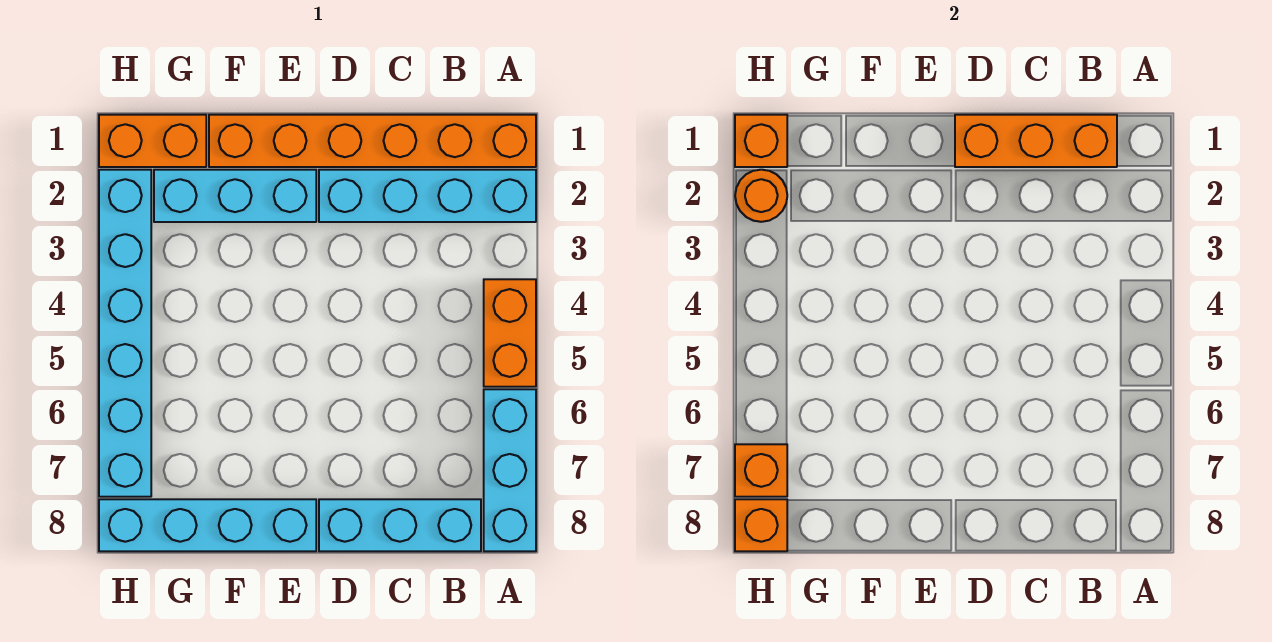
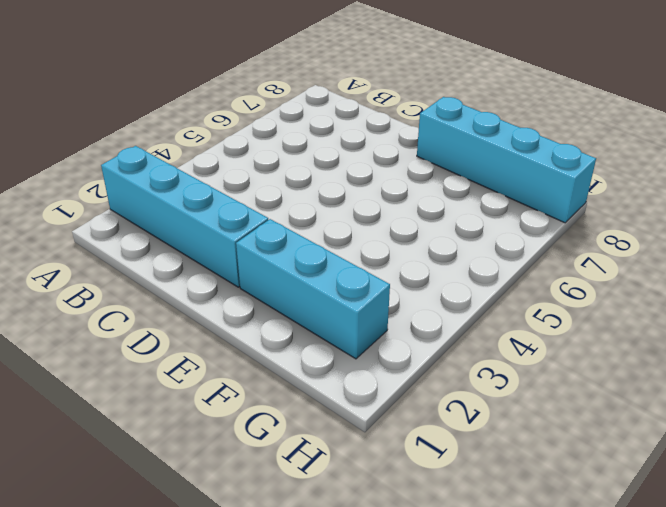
none -> orange 1x6 brick [209,115,536,167]
none -> orange 1x2 brick [484,279,536,387]
none -> cyan 1x3 brick [484,389,536,551]

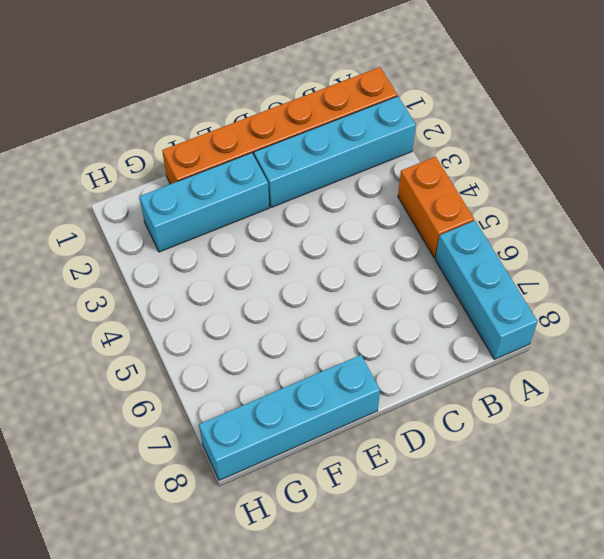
none -> cyan 1x3 brick [319,499,481,551]
none -> orange 1x2 brick [99,115,206,167]
none -> cyan 1x6 brick [99,170,151,497]

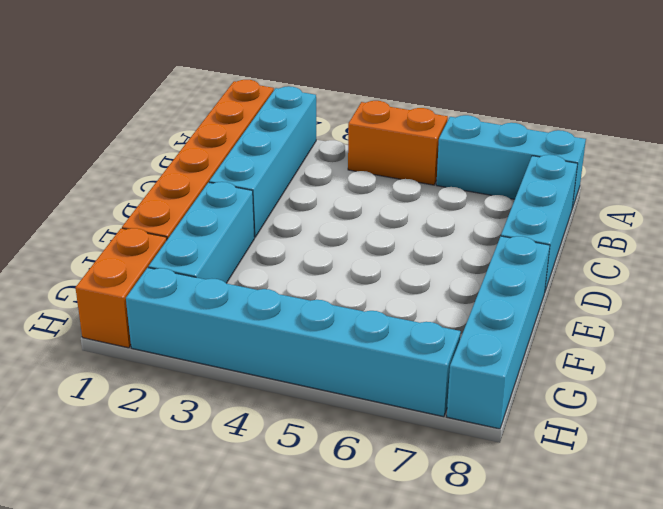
none -> orange 1x3 brick [955,115,1117,167]
none -> orange 1x1 brick [735,115,787,167]
none -> orange 1x1 round brick [735,170,787,222]

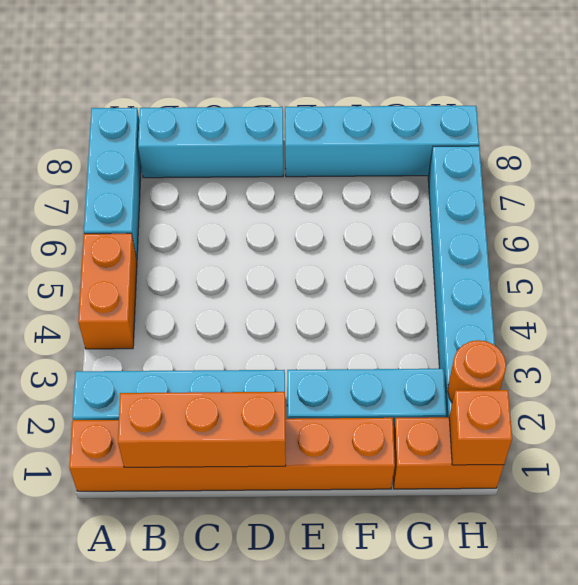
none -> orange 1x1 brick [735,444,787,497]
none -> orange 1x1 brick [735,499,787,551]

